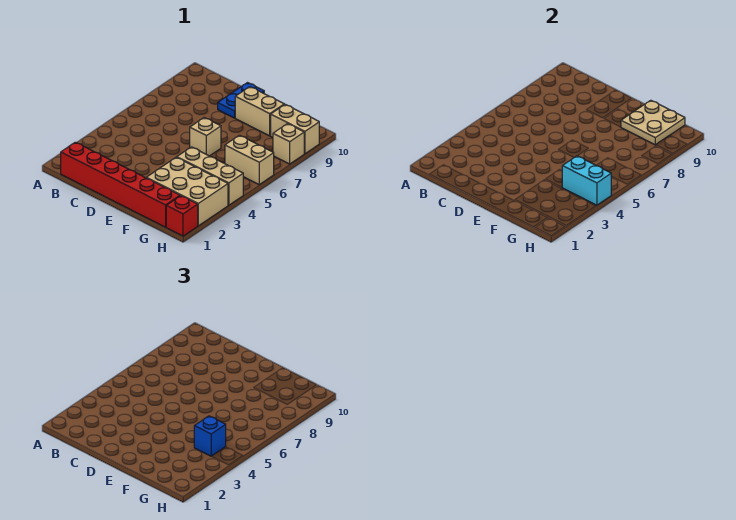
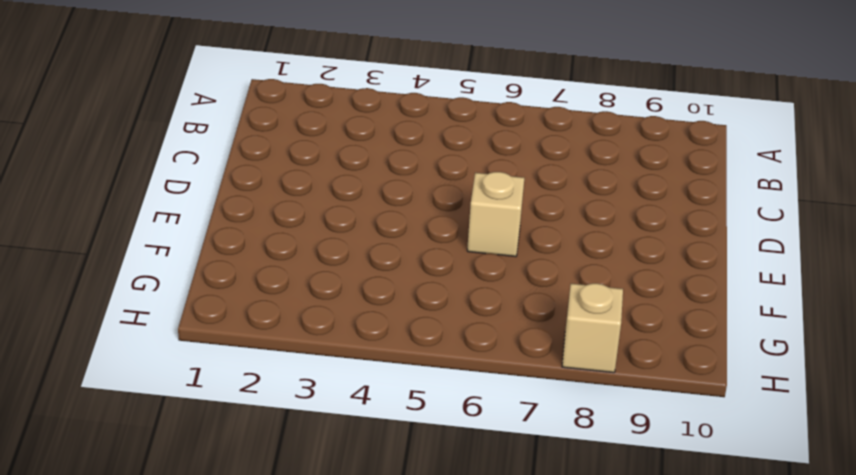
none -> red 1x6 brick [61,142,180,227]
none -> blue 1x2 plate [218,83,264,118]
none -> tan 1x2 brick [235,87,284,136]

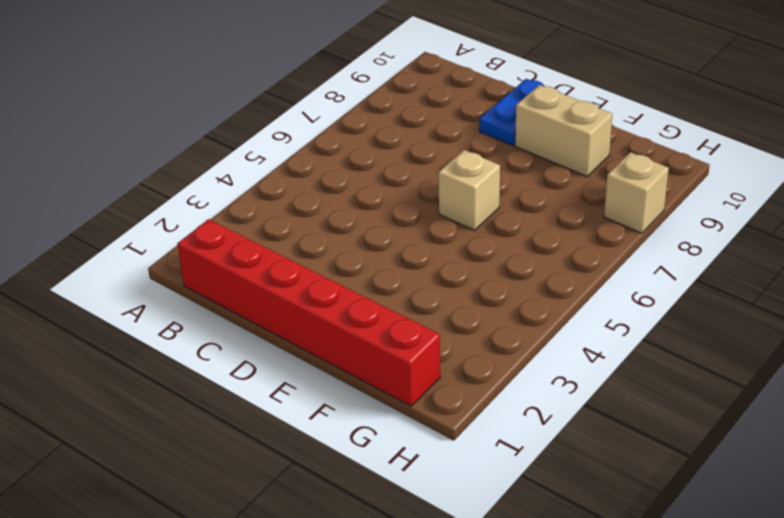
none -> tan 2x3 brick [146,157,228,226]
none -> tan 1x3 brick [177,147,243,205]
none -> tan 1x2 brick [225,135,274,184]

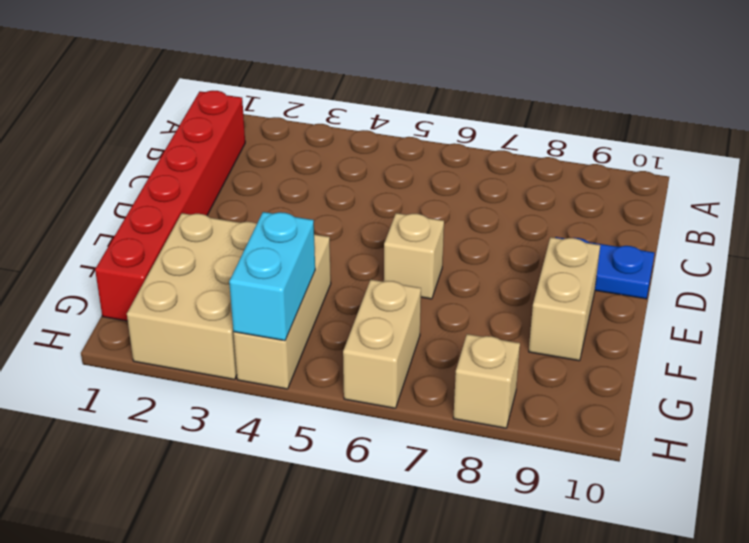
none -> tan 1x2 brick [271,104,319,154]
none -> red 1x1 brick [166,196,198,236]
none -> tan 2x2 plate [621,100,685,145]

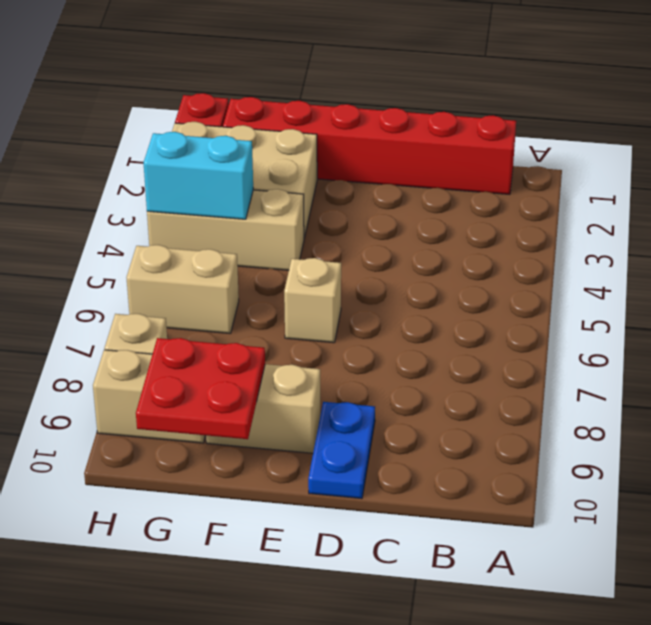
red 2x2 plate [136,338,265,439] -> tan 2x2 plate [621,100,685,145]
none -> blue 1x1 brick [194,416,226,456]

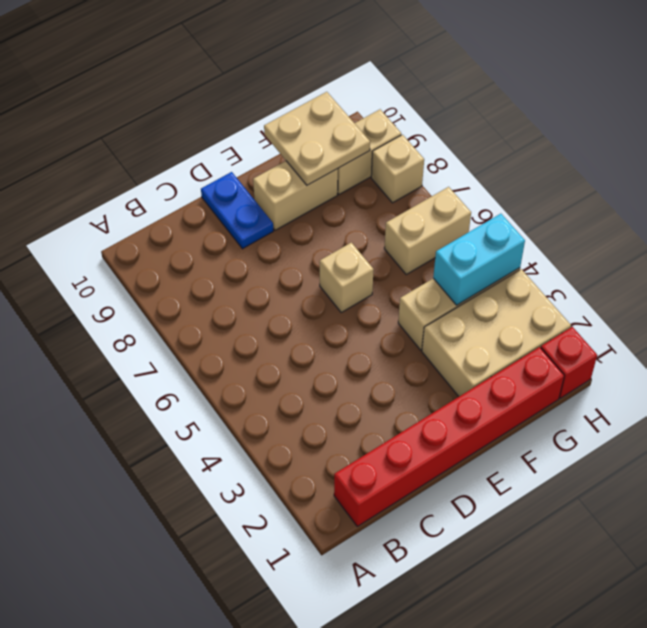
none -> blue 1x1 brick [194,416,226,456]

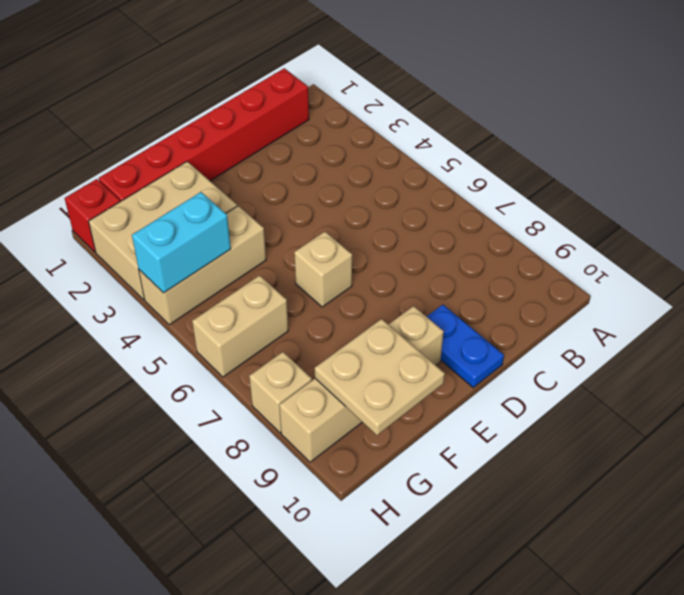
none -> blue 1x1 brick [194,416,226,456]

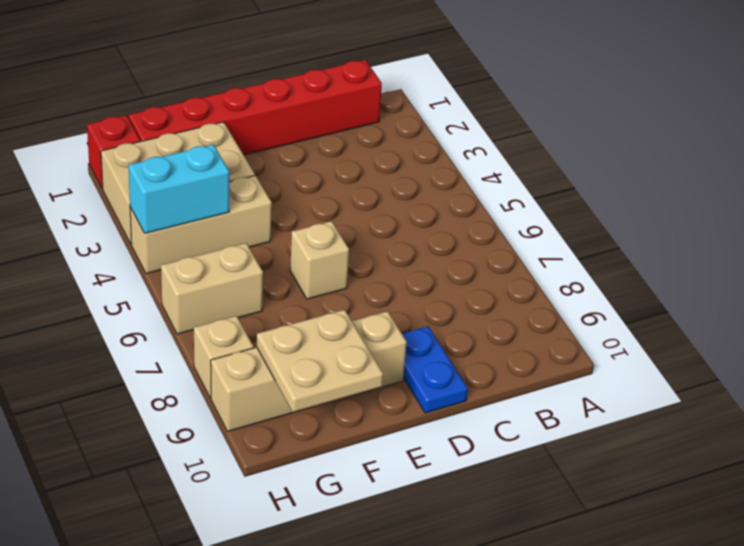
none -> blue 1x1 brick [194,416,226,456]

